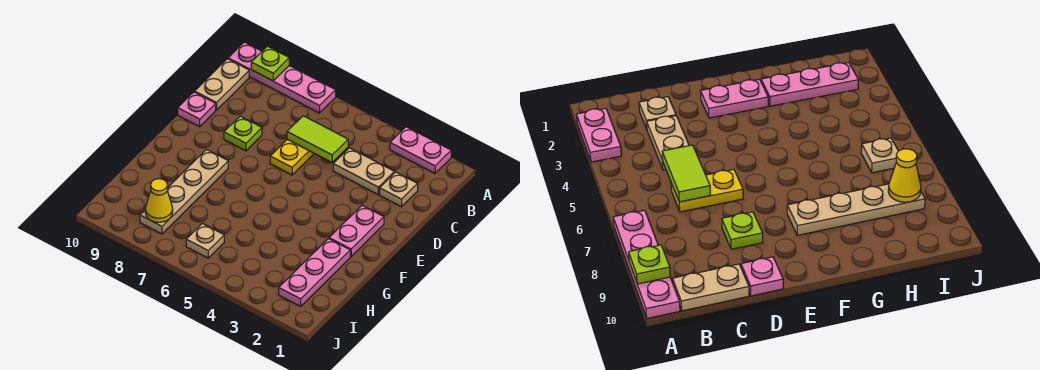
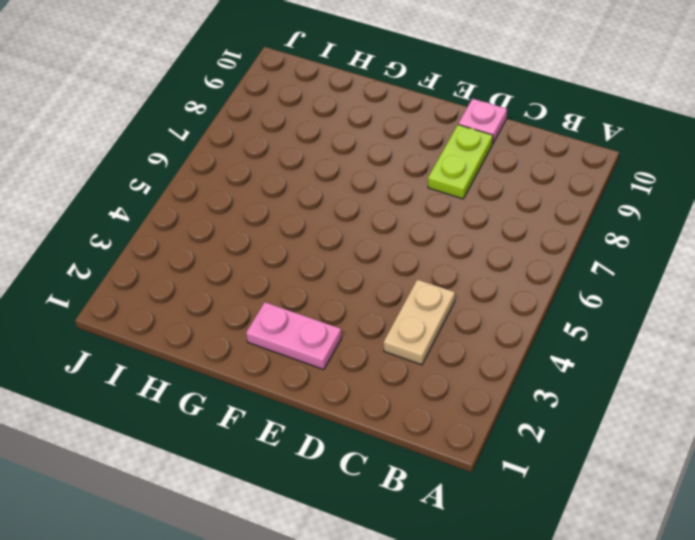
lime 1x2 plate [428,125,493,199] -> lime 1x1 plate [224,116,262,151]
none -> pink 1x2 plate [390,127,451,173]
none -> pink 1x4 plate [228,42,336,113]
none -> tan 1x2 plate [195,59,249,110]

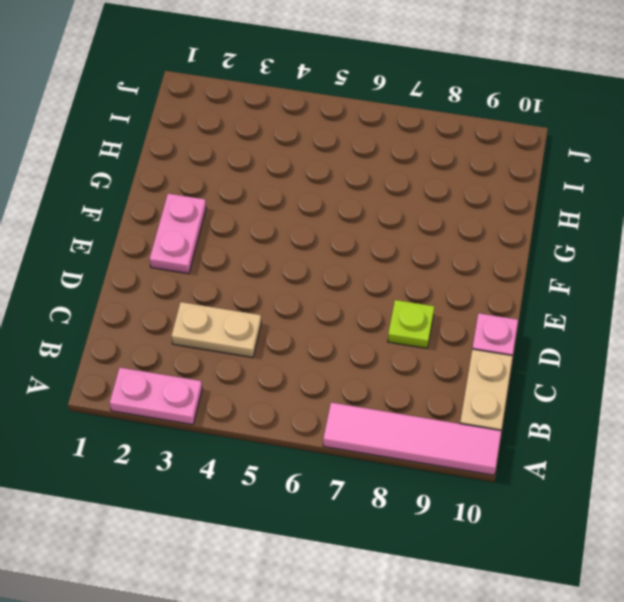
pink 1x4 tile [323,403,501,475] -> pink 1x4 plate [228,42,336,113]
none -> tan 1x1 plate [380,172,418,207]
none -> yellow 1x2 plate [270,139,314,175]
none -> tan 1x4 plate [140,150,228,234]

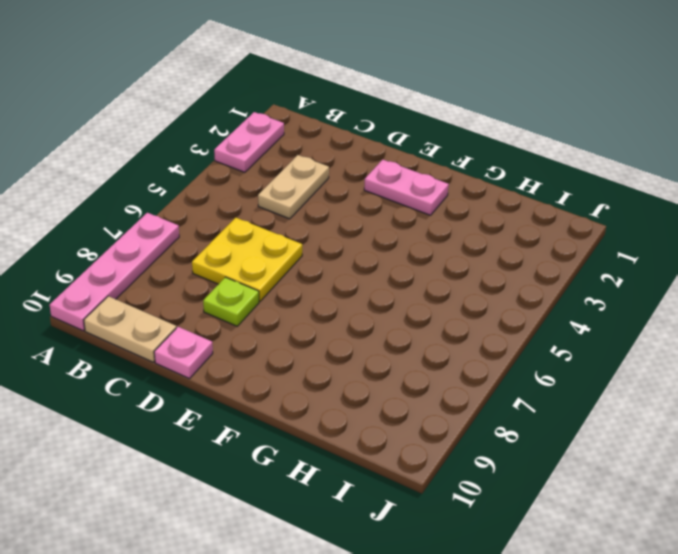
yellow 2x2 plate [192,218,302,302] -> yellow 1x2 plate [270,139,314,175]
none -> tan 1x1 plate [380,172,418,207]
none -> tan 1x4 plate [140,150,228,234]
none -> pink 1x3 plate [279,239,350,306]

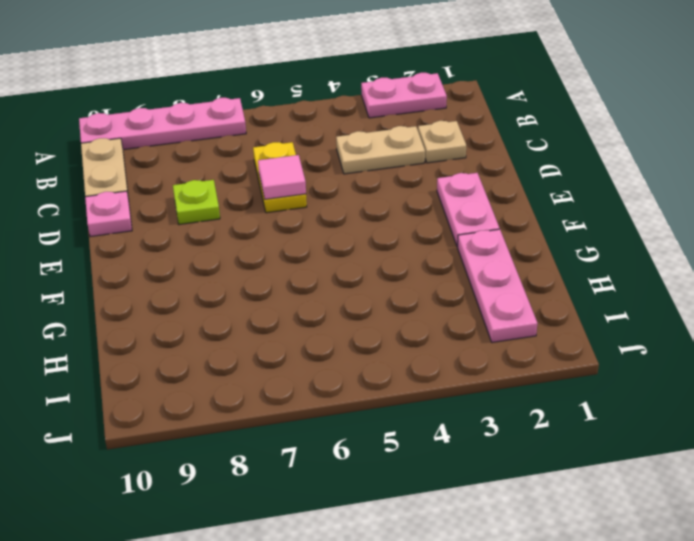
pink 1x1 tile [258,155,306,199] -> none
none -> tan 1x4 plate [140,150,228,234]
none -> tan 1x1 plate [186,223,224,258]
none -> lime 1x1 plate [251,46,289,81]

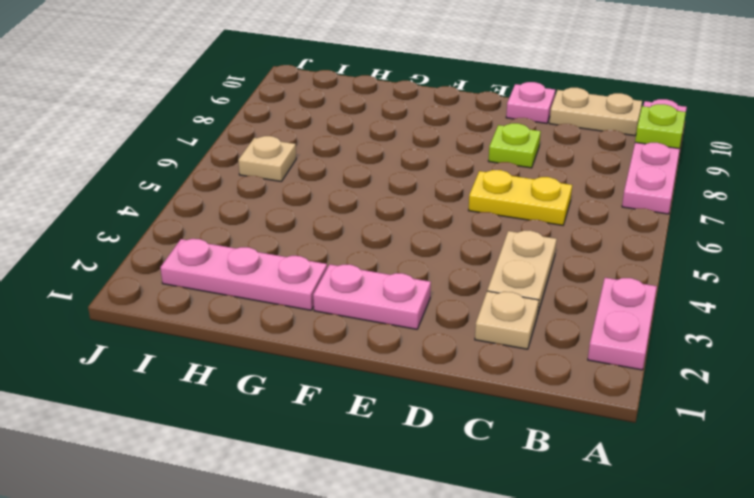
none -> tan 1x4 plate [140,150,228,234]
none -> lime 1x2 tile [287,116,348,163]
none -> yellow 1x1 cone [145,179,173,222]

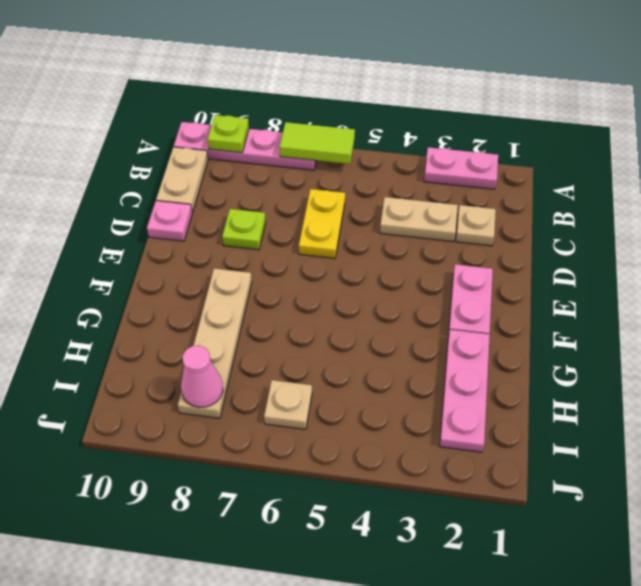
lime 1x2 tile [280,122,355,164] -> lime 1x2 tile moved to [287,116,348,163]
pink 1x1 cone [181,346,223,407] -> yellow 1x1 cone [145,179,173,222]

